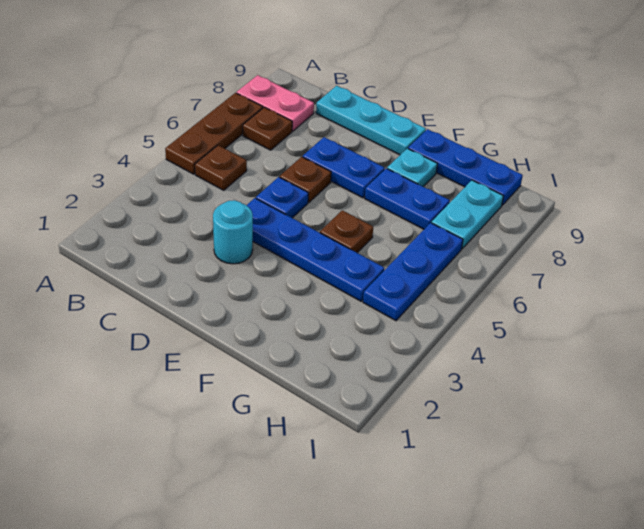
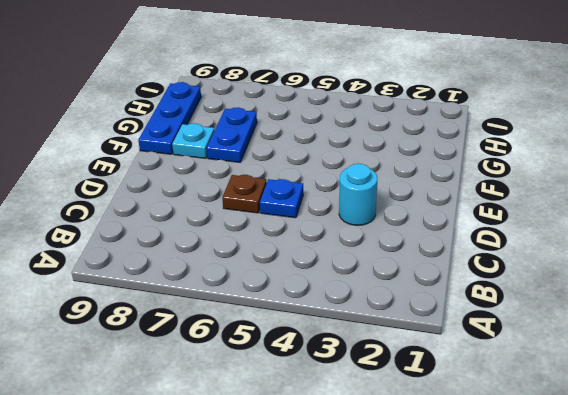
none -> brown 1x3 plate [165,93,263,174]
none -> pink 1x2 plate [237,75,314,131]
none -> brown 1x1 plate [195,145,247,190]

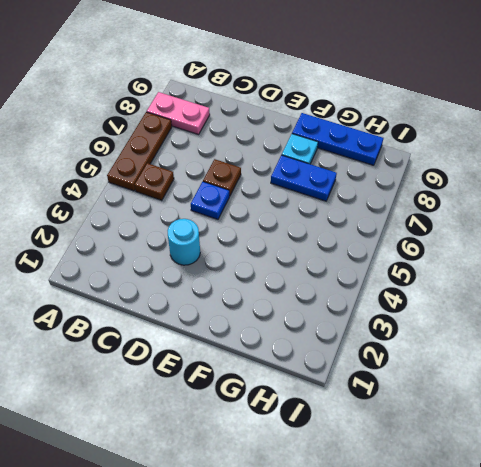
none -> brown 1x1 plate [243,107,292,150]
none -> cyan 1x3 plate [316,86,426,155]
none -> blue 1x4 plate [246,198,384,301]

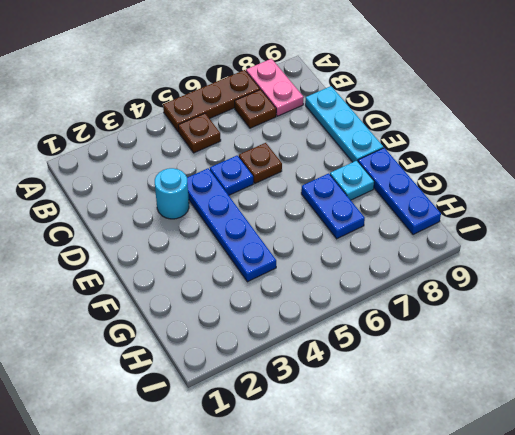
none -> blue 1x2 plate [303,137,385,198]
none -> brown 1x1 plate [320,210,373,253]
none -> blue 1x3 plate [363,223,463,321]

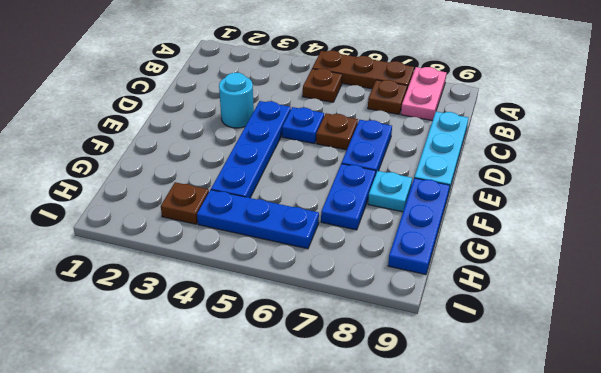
brown 1x1 plate [161,182,209,224] -> brown 1x1 plate moved to [320,210,373,253]
none -> cyan 1x2 plate [431,180,503,249]

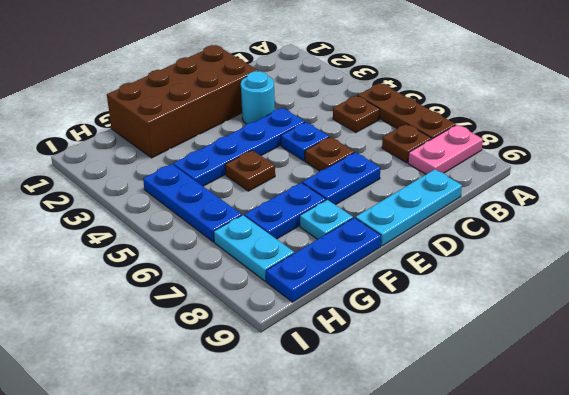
brown 2x4 brick [107,45,258,158] -> none

